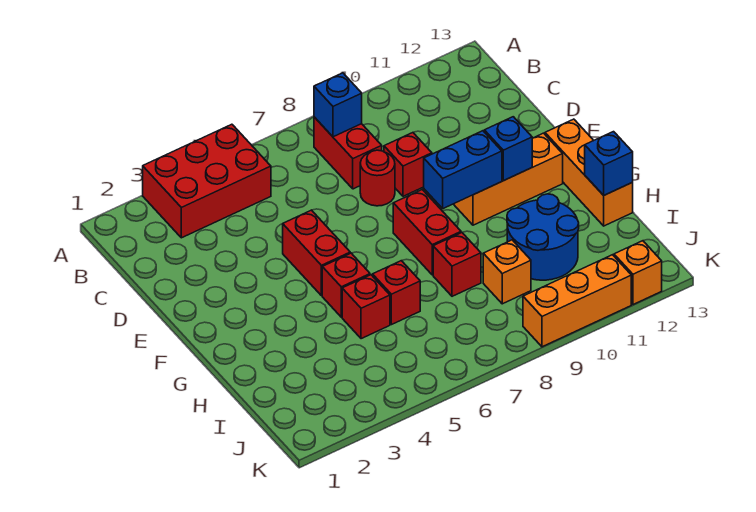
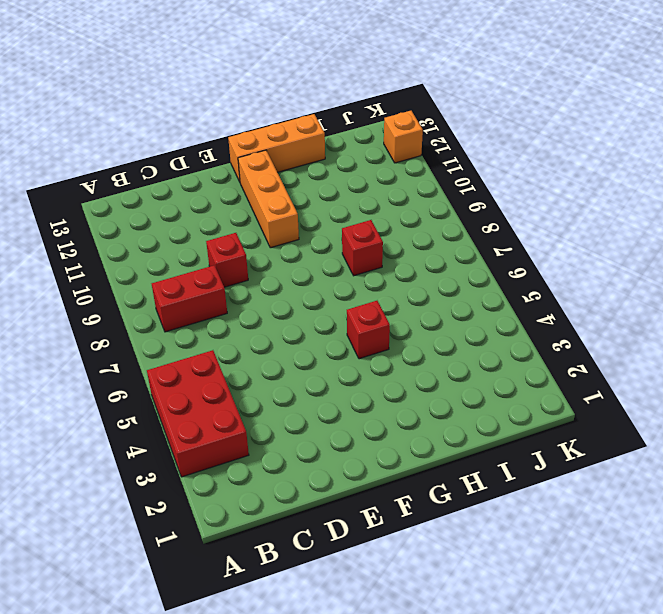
none -> red 1x1 round brick [360,150,395,206]
none -> red 1x2 brick [283,210,350,296]
none -> red 1x2 brick [393,190,461,275]

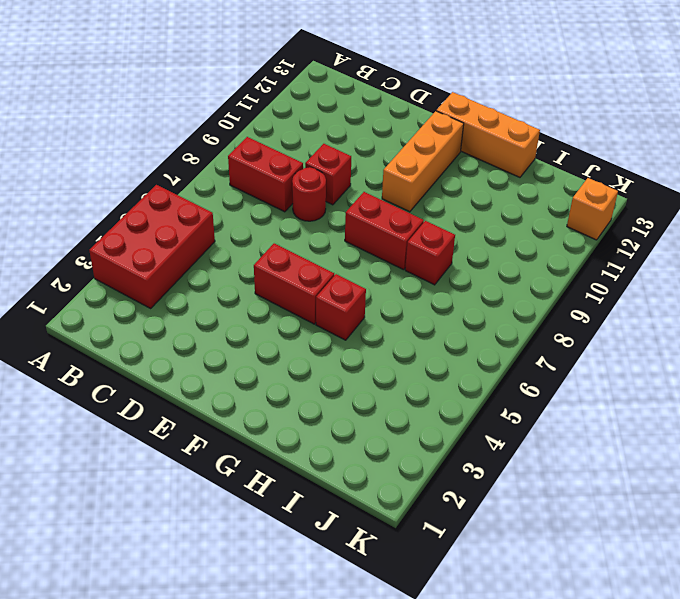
none -> red 1x1 brick [342,275,390,339]
none -> red 1x1 brick [373,261,420,325]
none -> blue 2x2 round brick [507,194,579,280]

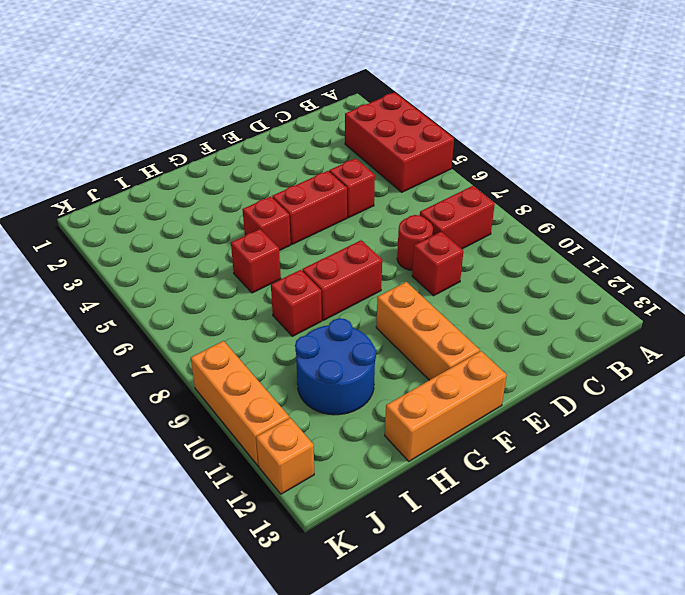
red 1x1 brick [329,158,375,218] -> red 1x1 brick moved to [342,275,390,339]
none -> orange 1x1 brick [483,240,531,304]
none -> blue 1x1 brick [314,73,362,137]
none -> blue 1x2 brick [424,131,502,209]

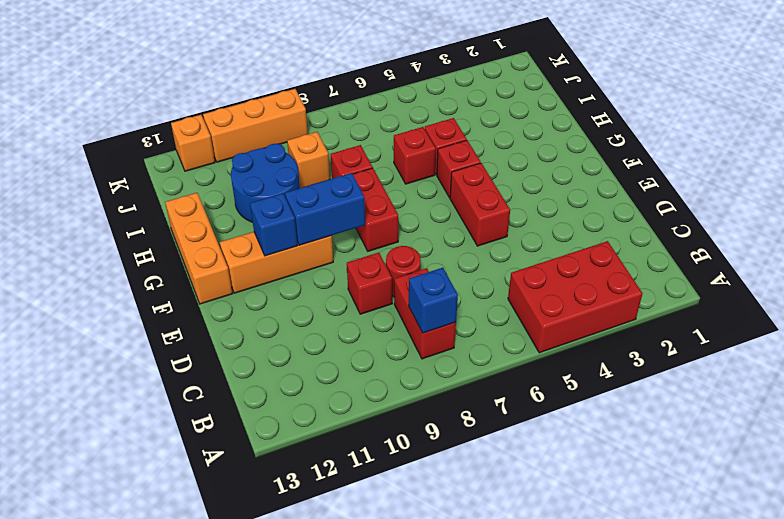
none -> blue 1x1 brick [585,132,633,195]

